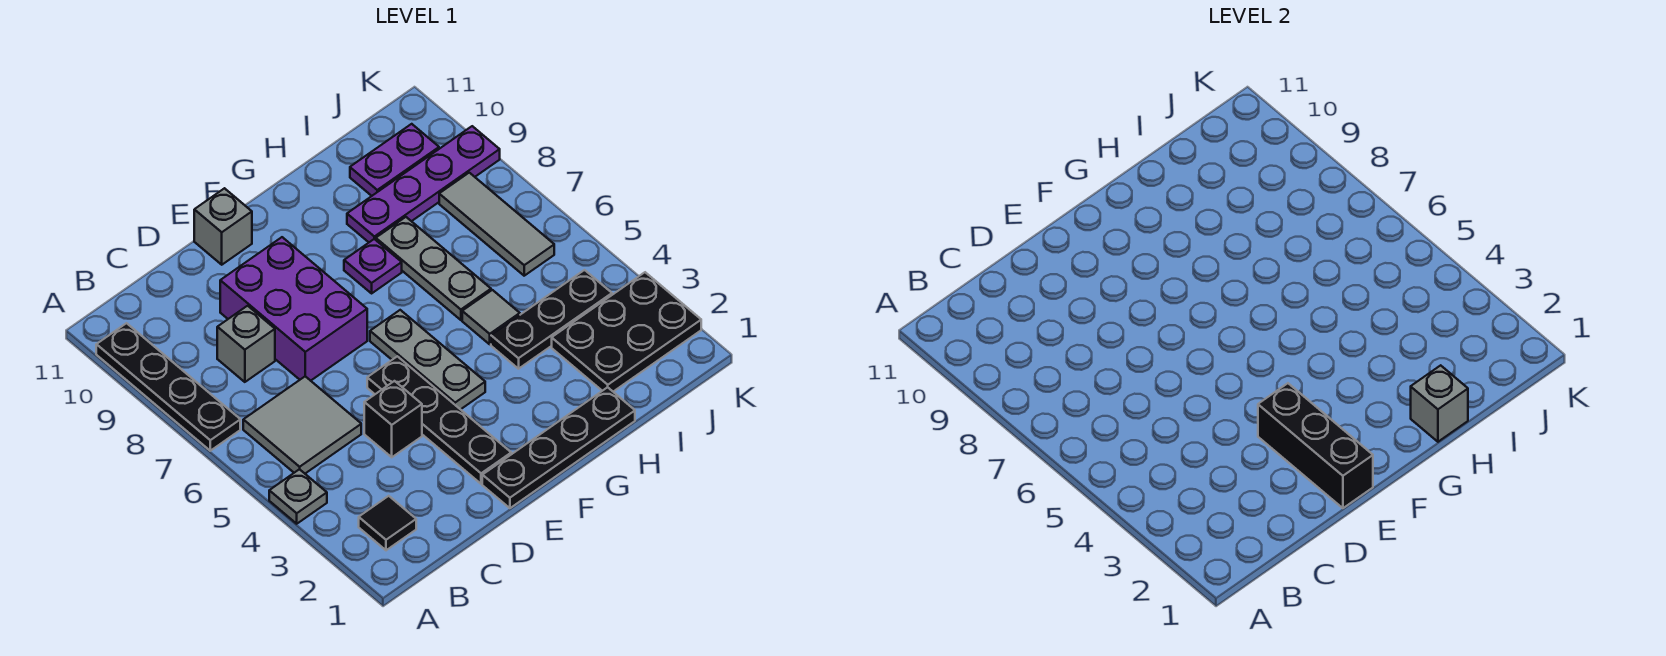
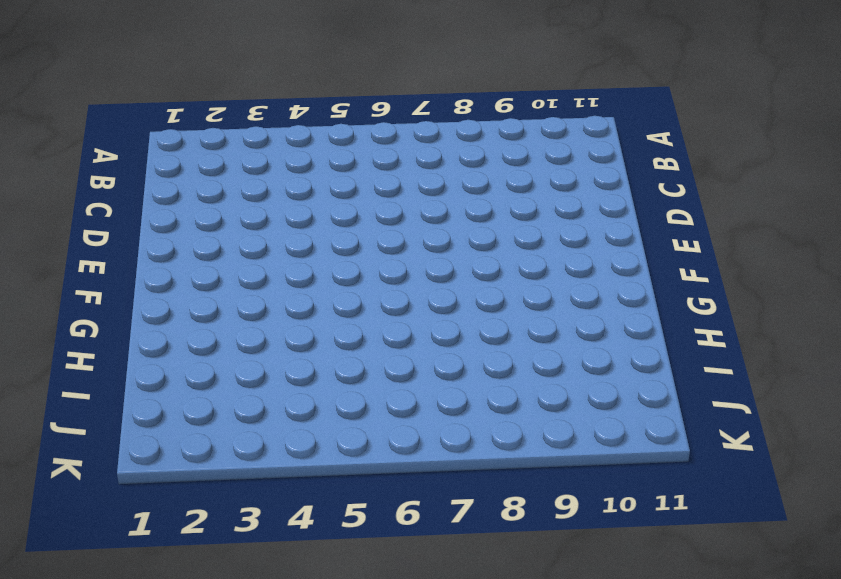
none -> grey 1x1 plate [269,469,327,524]
none -> black 1x4 plate [96,323,240,451]
none -> black 1x1 tile [359,496,416,550]

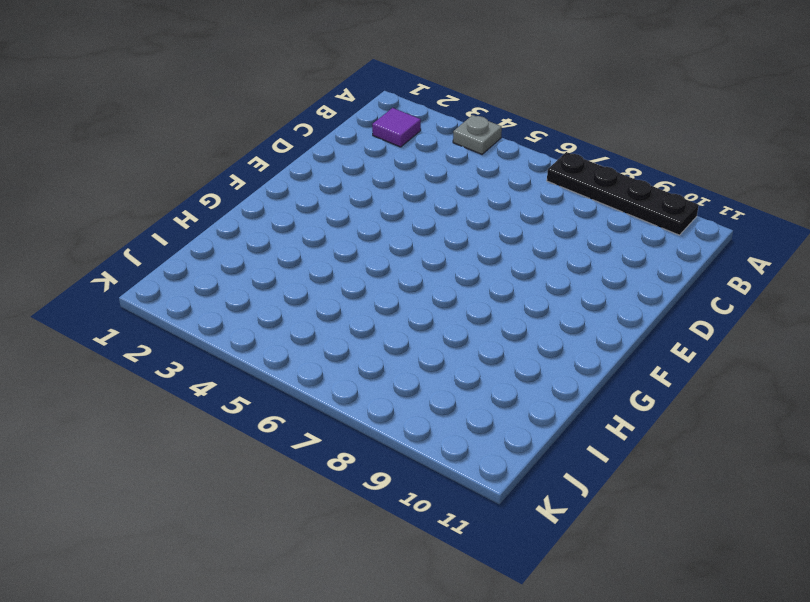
purple 1x1 tile [372,108,421,147] -> black 1x1 tile [359,496,416,550]
none -> grey 2x2 tile [243,376,361,473]
none -> grey 1x1 brick [217,306,275,382]
none -> black 1x1 brick [364,381,422,457]

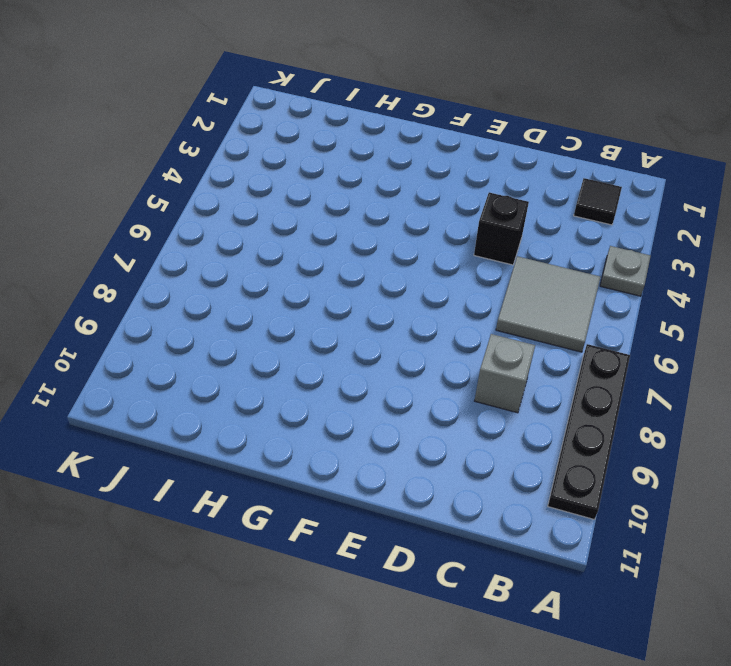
none -> purple 2x3 brick [220,237,367,381]
none -> black 1x4 plate [482,387,635,508]
none -> black 1x4 plate [367,356,511,484]

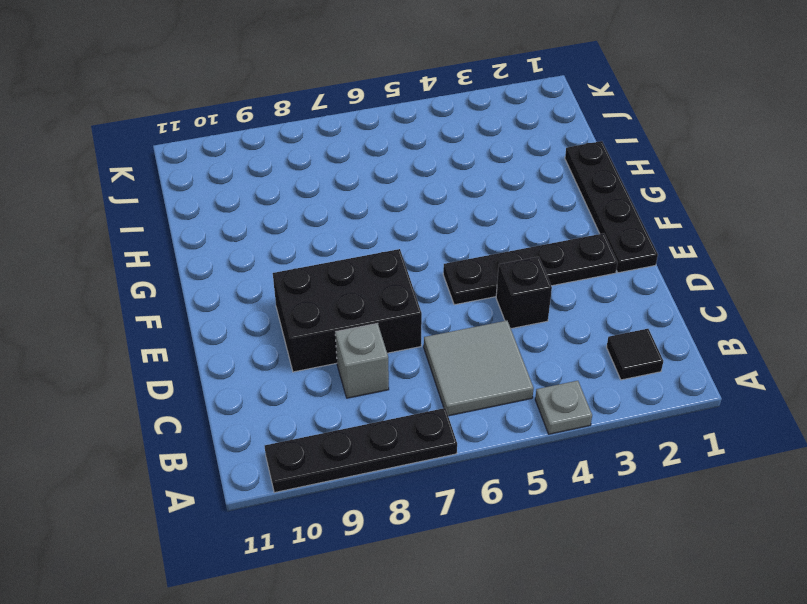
black 2x3 brick [273,249,422,372] -> purple 2x3 brick [220,237,367,381]
none -> grey 1x1 brick [194,188,252,265]
none -> grey 1x3 plate [370,310,485,410]
none -> purple 1x1 plate [344,239,402,293]

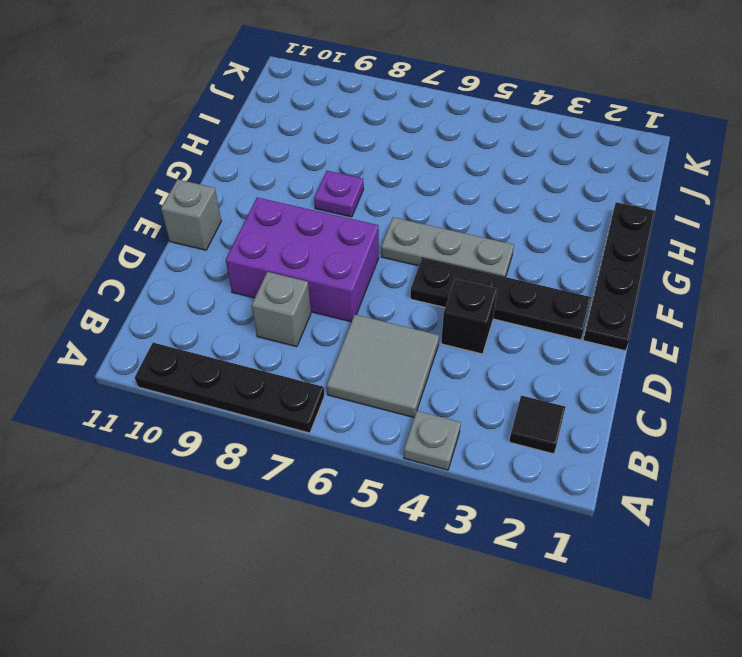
none -> black 1x3 plate [491,270,612,369]
none -> grey 1x1 tile [462,290,520,344]
none -> grey 1x3 plate [376,217,491,320]

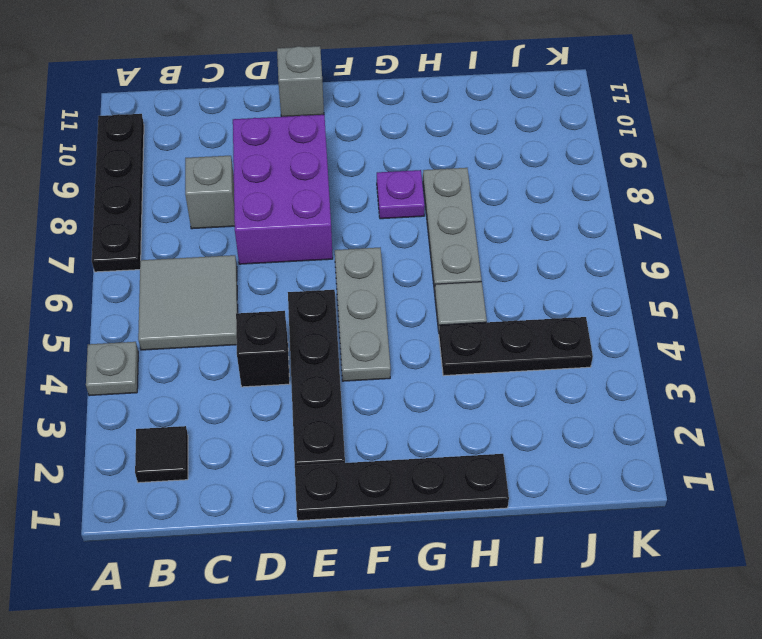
none -> purple 1x4 plate [347,126,500,242]
none -> black 2x3 plate [552,272,701,392]
none -> purple 1x2 plate [350,124,439,196]

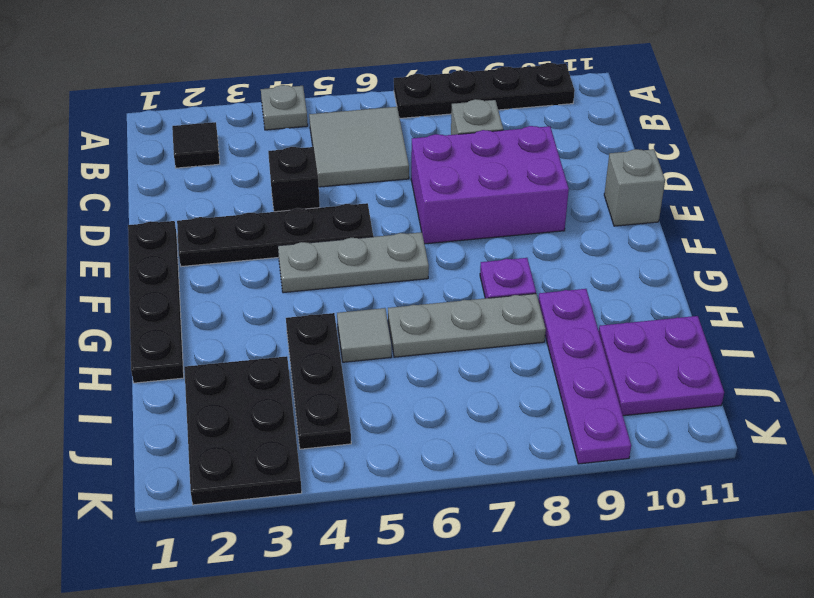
purple 2x2 plate [599,316,724,416] -> purple 1x2 plate [350,124,439,196]
none -> grey 1x3 tile [439,173,554,276]
none -> black 1x3 brick [1258,383,1373,508]
none -> grey 1x1 brick [1411,365,1468,442]

